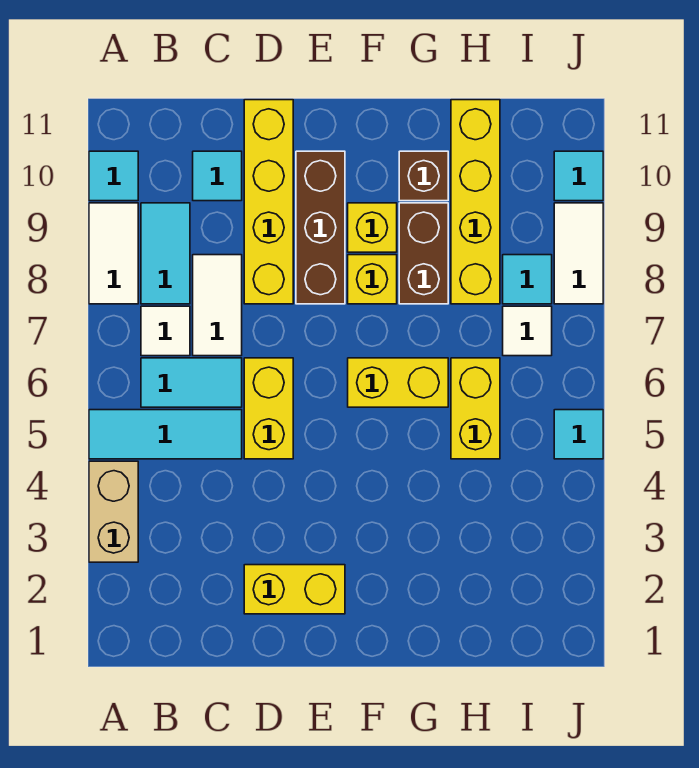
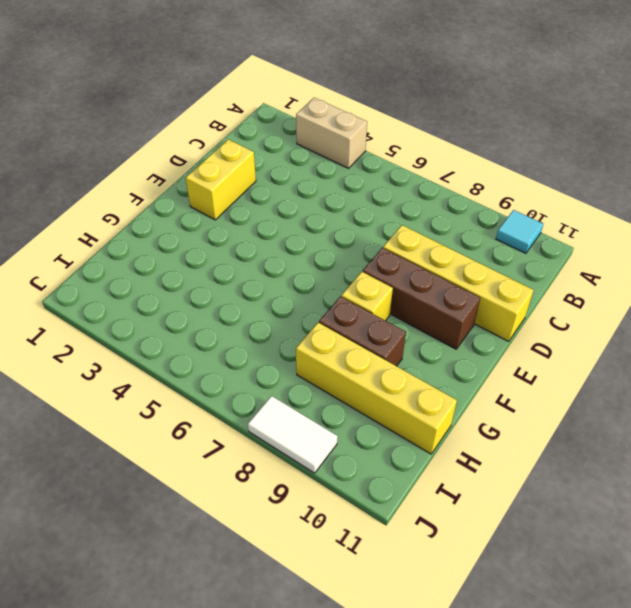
none -> cyan 1x3 tile [89,410,242,459]
none -> white 1x2 tile [89,203,138,304]
none -> cyan 1x2 tile [141,358,242,407]

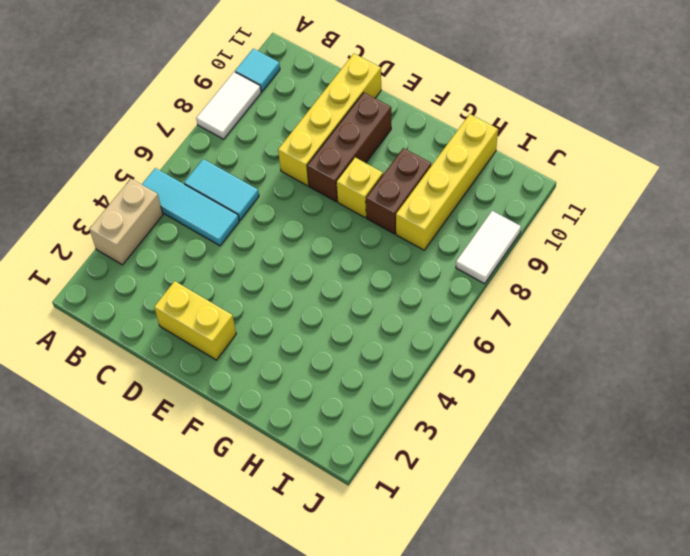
none -> white 1x1 tile [141,306,190,356]
none -> cyan 1x2 tile [141,203,190,304]
none -> white 1x2 tile [193,255,242,356]

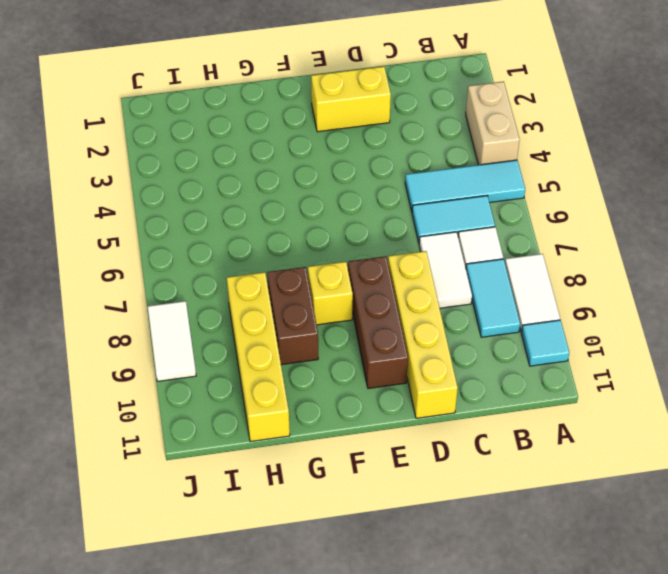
none -> cyan 1x1 tile [193,151,242,201]
none -> yellow 1x2 brick [244,358,293,459]
none -> yellow 1x2 brick [348,358,448,407]

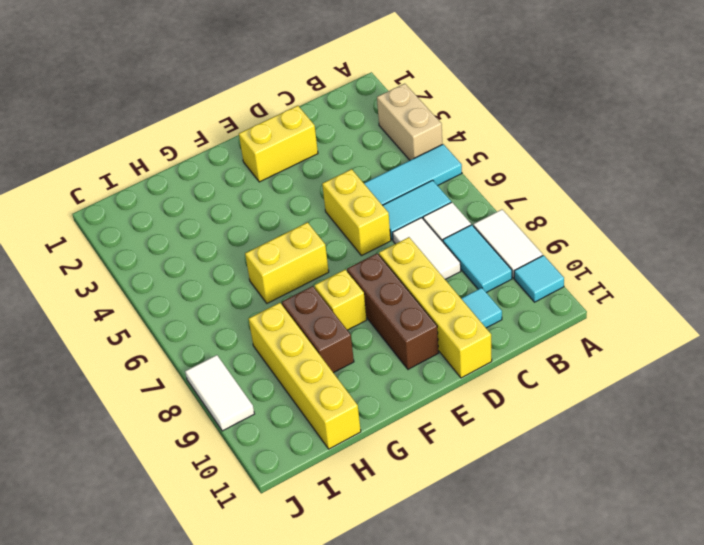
none -> yellow 1x1 brick [348,203,397,252]
none -> brown 1x1 brick [399,151,448,201]
none -> yellow 1x2 brick [451,358,500,459]

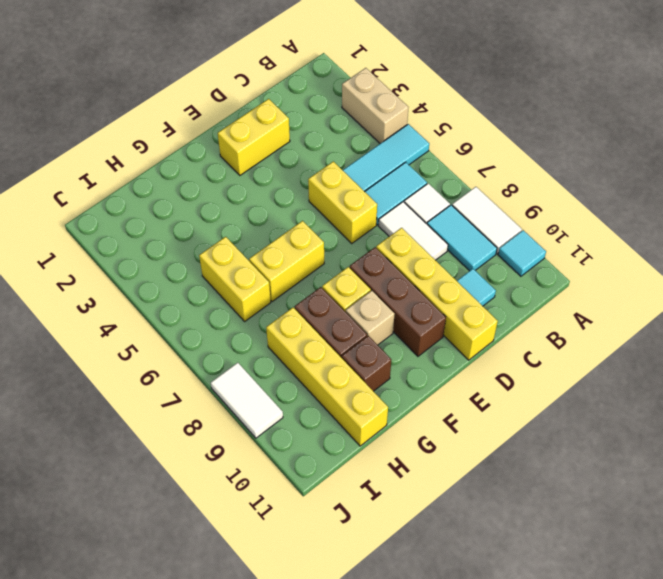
tan 1x1 brick [346,291,395,345] -> yellow 1x1 brick [348,203,397,252]
none -> white 1x1 tile [503,306,552,356]
none -> cyan 1x1 tile [503,255,552,304]
none -> cyan 1x1 tile [554,410,603,459]

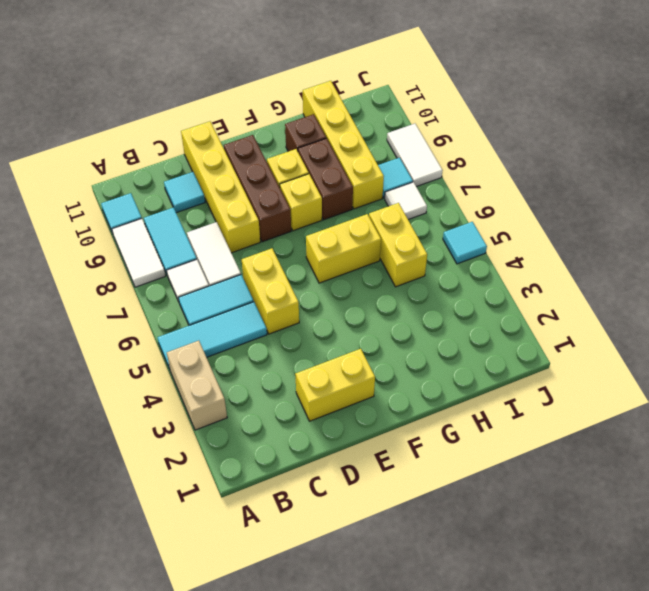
none -> cyan 1x1 tile [554,151,603,201]

